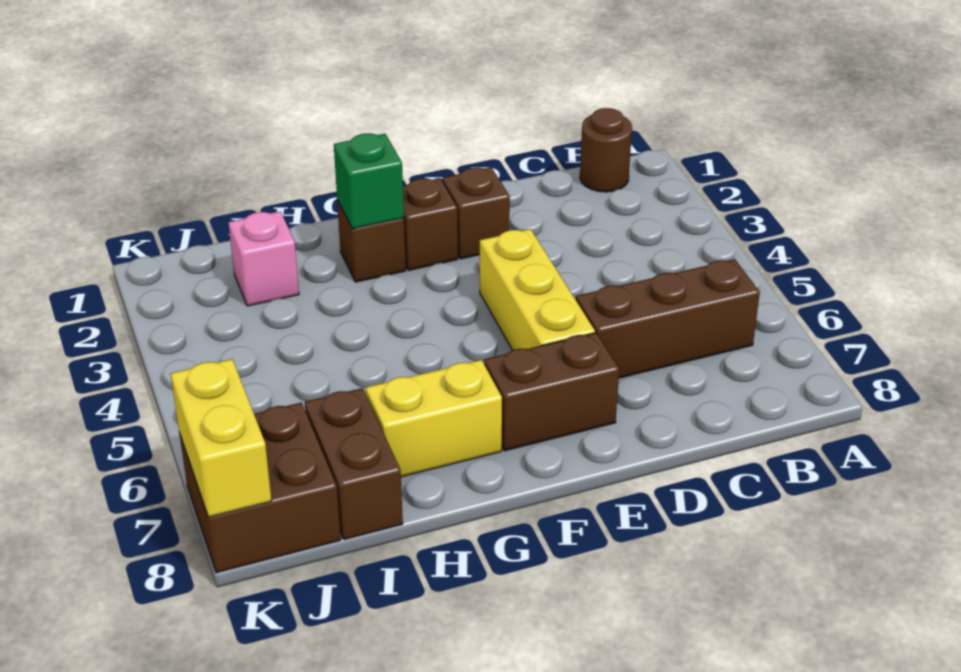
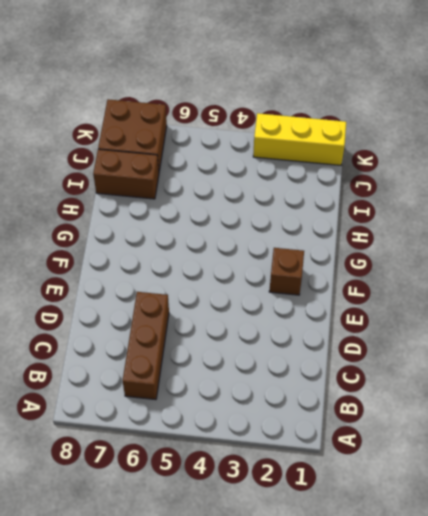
yellow 1x3 brick [253,113,346,165] -> yellow 1x3 brick moved to [480,229,595,350]
none -> brown 1x1 round brick [580,108,632,192]
none -> brown 1x1 brick [443,167,510,259]
none -> brown 1x2 brick [484,333,619,451]

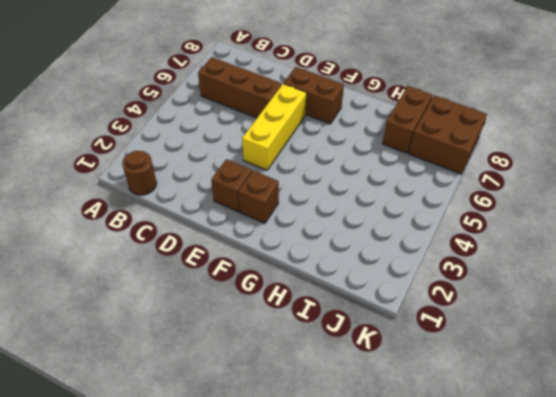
none -> brown 1x1 brick [337,200,406,282]
none -> yellow 1x2 brick [366,360,502,477]
none -> pink 1x1 brick [228,211,299,306]

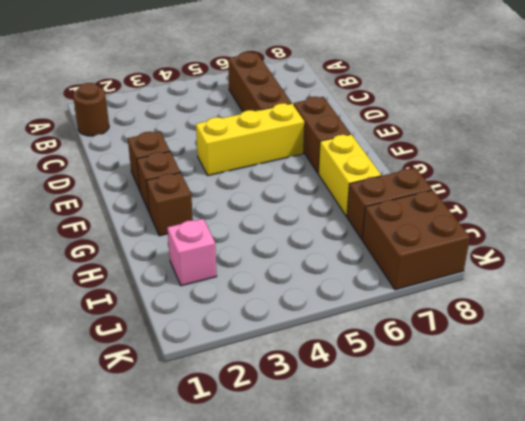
none -> green 1x1 brick [334,133,404,229]
none -> yellow 1x2 brick [171,359,271,517]

